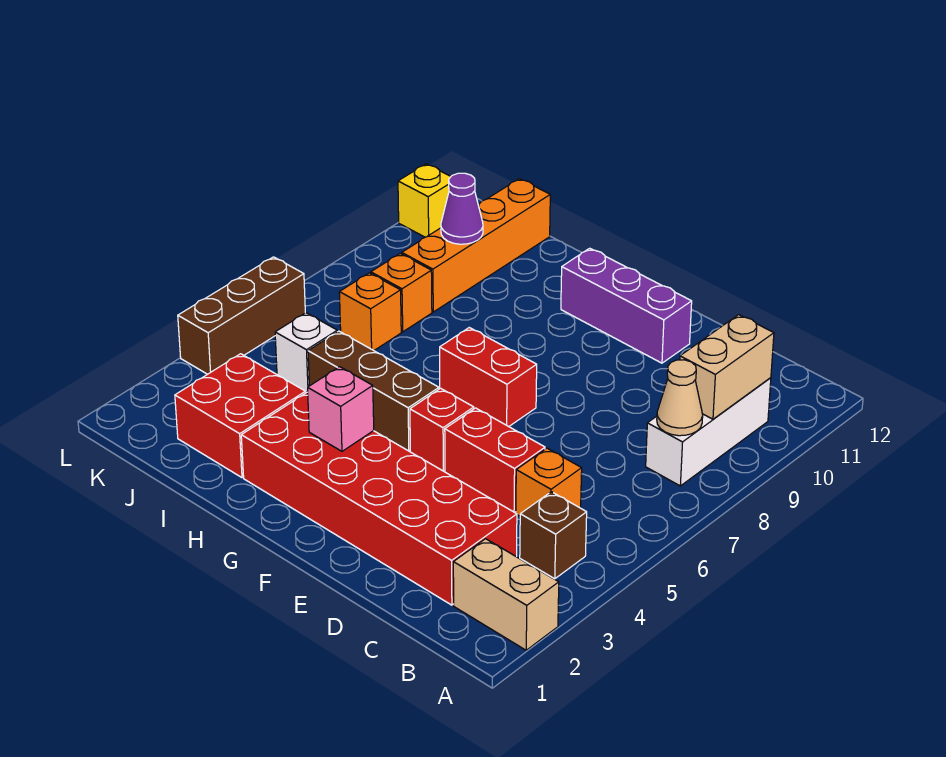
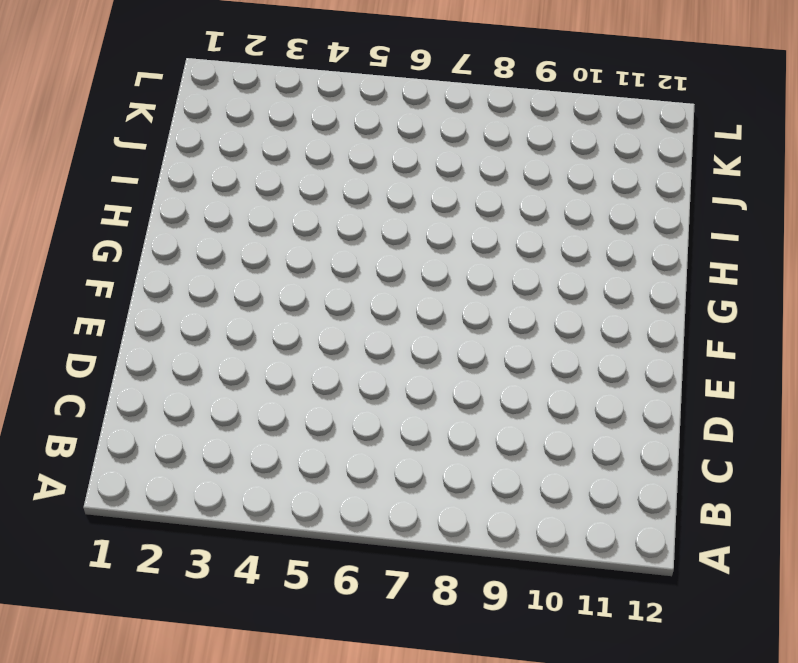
none -> tan 1x2 brick [453,539,559,650]
none -> brown 1x1 brick [520,492,587,579]
none -> white 1x3 brick [646,378,771,486]

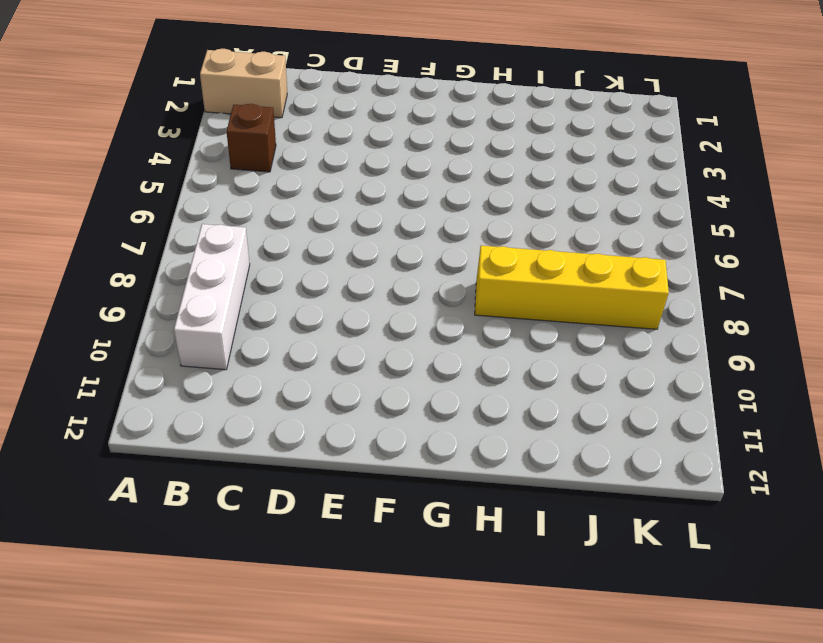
yellow 1x4 brick [475,246,669,329] -> orange 1x1 brick [371,253,432,332]
none -> red 2x6 brick [241,392,517,605]
none -> orange 1x1 brick [516,448,582,516]
none -> red 1x2 brick [445,408,545,512]

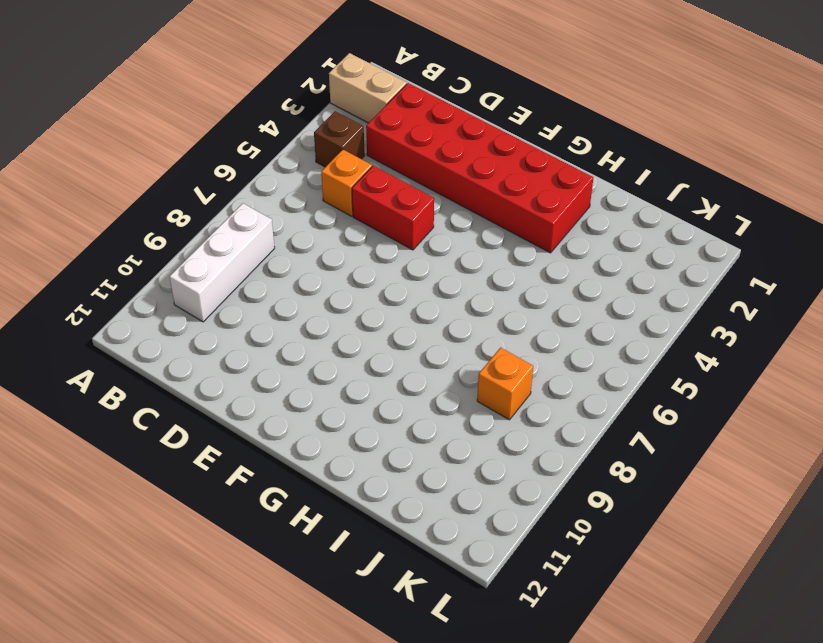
none -> purple 1x3 brick [561,248,692,363]
none -> red 1x1 brick [410,388,474,471]
none -> red 1x2 brick [440,328,537,427]

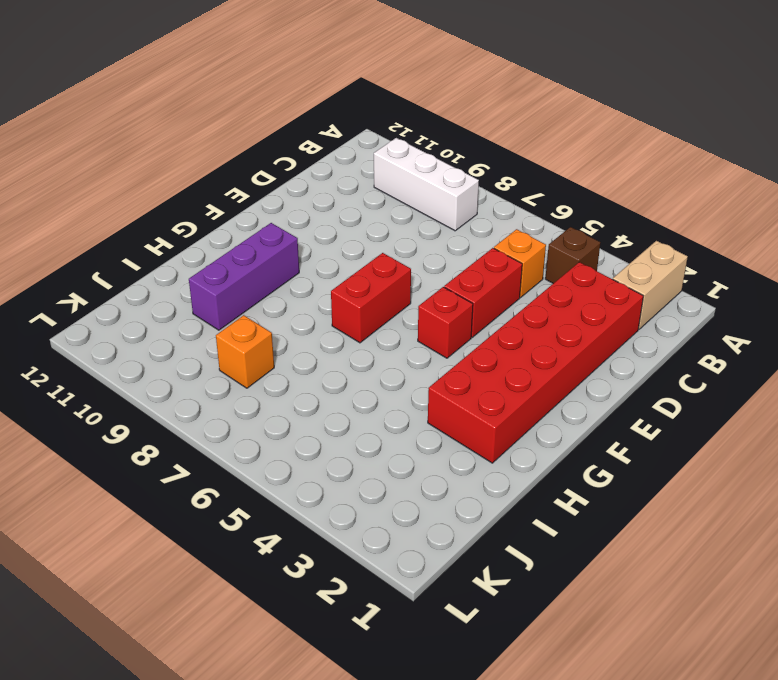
purple 1x3 brick [189,223,299,330] -> purple 1x3 brick moved to [561,248,692,363]
none -> brown 1x3 brick [308,331,439,451]
none -> red 2x2 brick [175,354,306,478]
none -> white 1x1 brick [275,313,337,392]

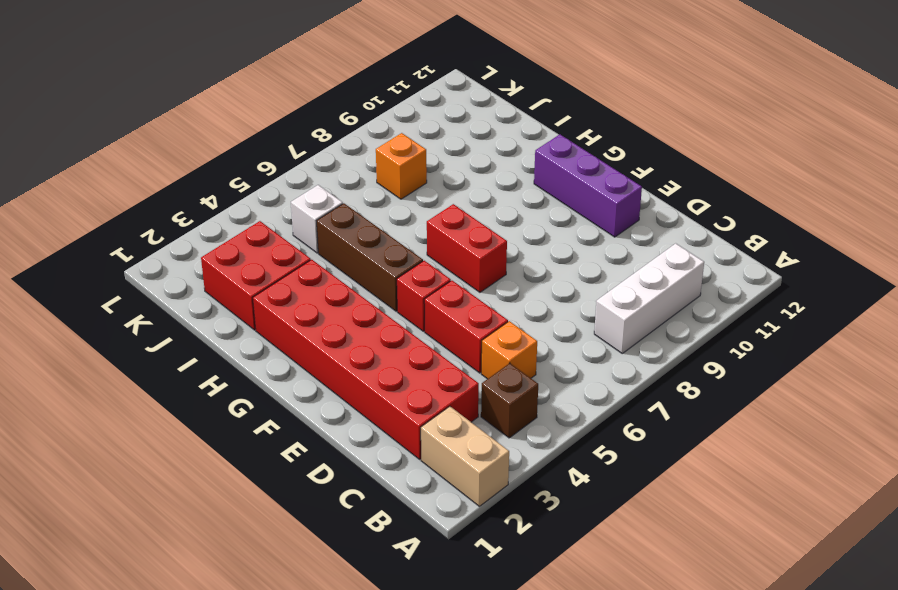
none -> orange 1x1 brick [339,273,401,351]
none -> orange 1x4 brick [402,179,550,312]
none -> brown 1x3 brick [178,257,305,374]

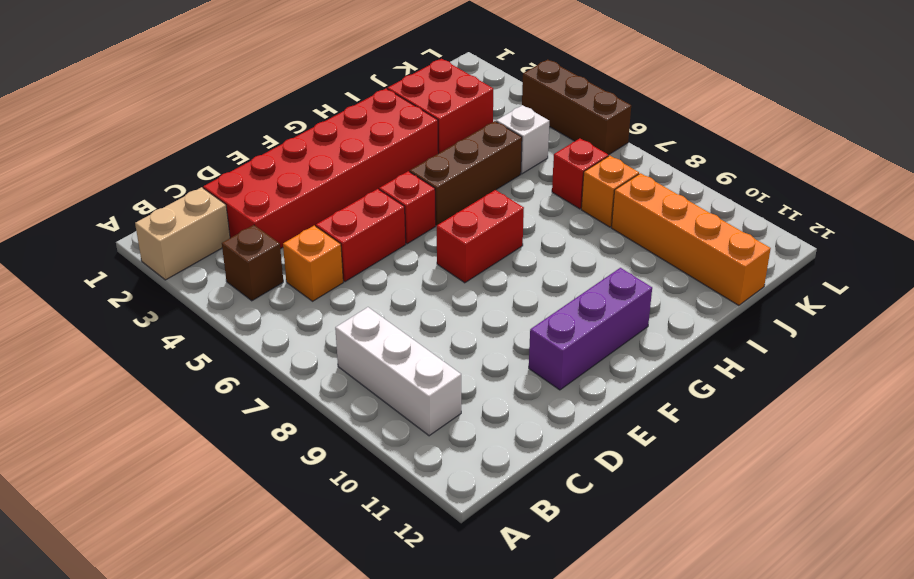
red 1x1 brick [552,138,608,209] -> orange 1x1 brick [339,273,401,351]
none -> yellow 1x1 brick [398,164,451,237]
none -> tan 1x1 cone [657,360,703,436]
none -> tan 1x2 brick [680,315,774,419]

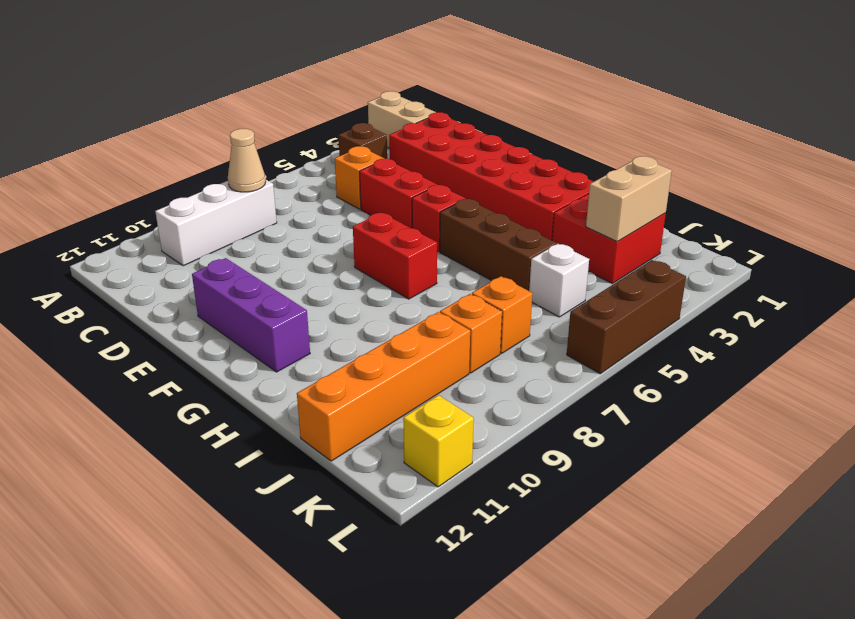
tan 1x2 brick [586,156,672,242] -> tan 1x2 brick moved to [680,315,774,419]
none -> pink 1x1 brick [308,367,374,451]
none -> purple 1x1 cone [441,173,483,244]

